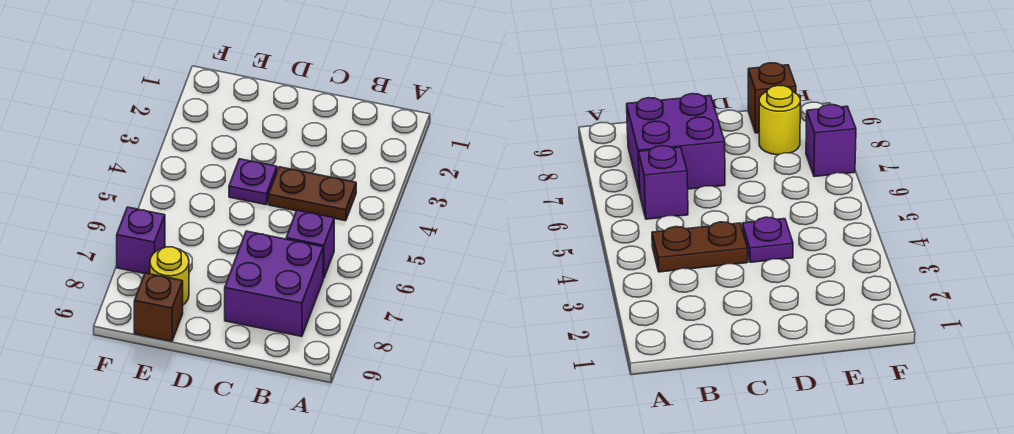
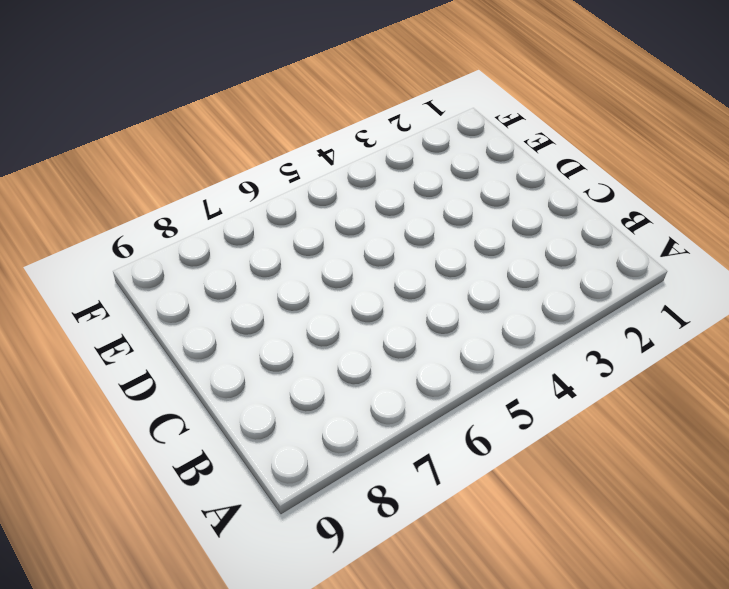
none -> brown 1x2 plate [269,167,356,221]
none -> purple 1x1 brick [286,210,334,279]

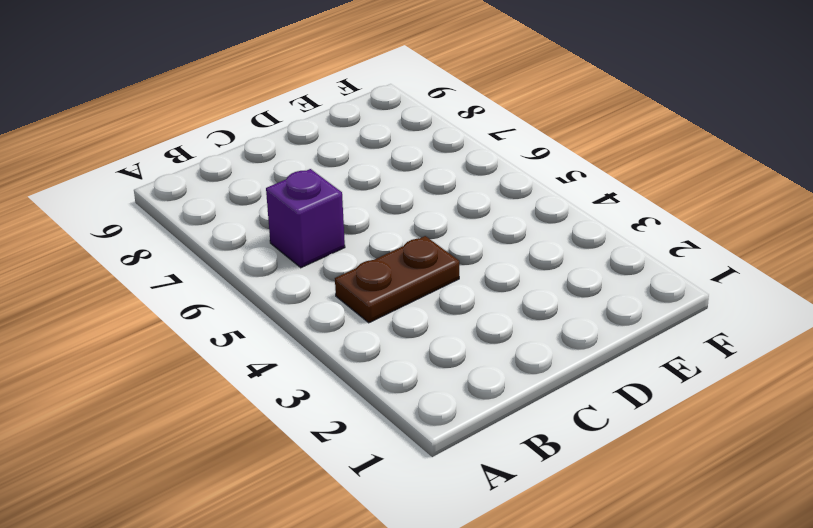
none -> purple 2x2 brick [225,231,323,336]
none -> purple 1x1 plate [229,159,277,205]

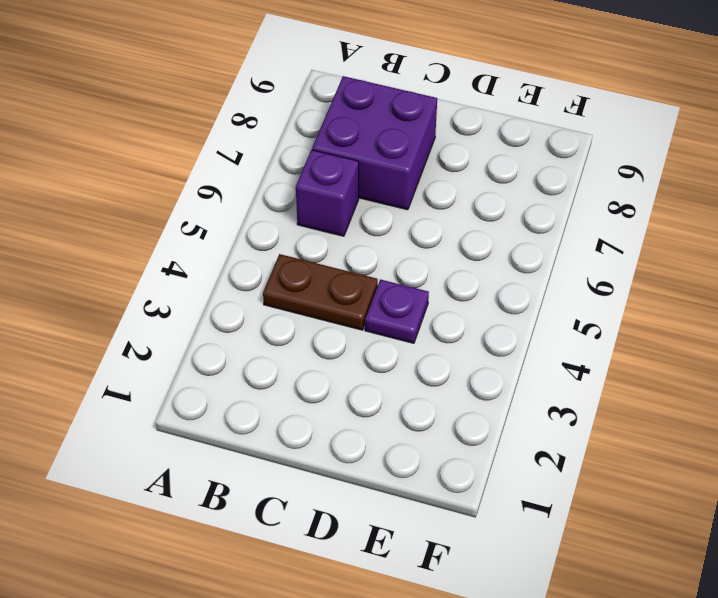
none -> yellow 1x1 round brick [150,247,189,305]
none -> brown 1x1 brick [134,273,183,341]

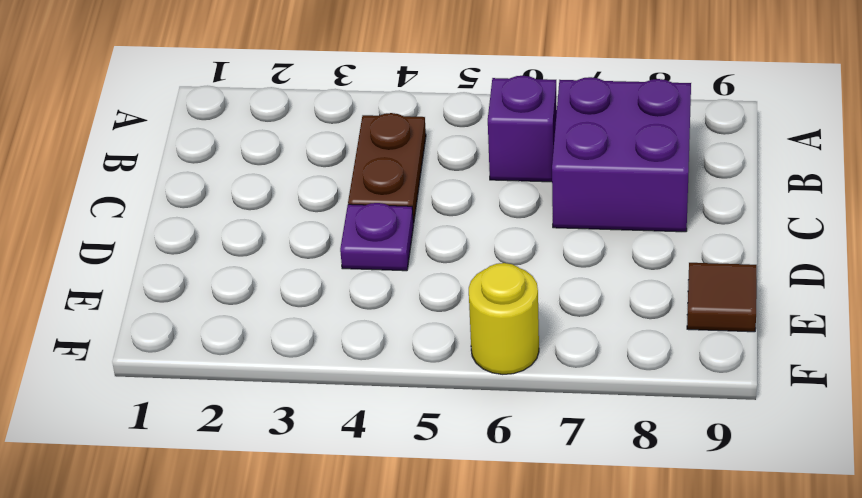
brown 1x1 tile [687,263,757,332] -> brown 1x1 brick [134,273,183,341]
yellow 1x1 round brick [469,263,539,374] -> yellow 1x1 round brick moved to [150,247,189,305]
none -> purple 1x1 brick [117,207,165,274]

